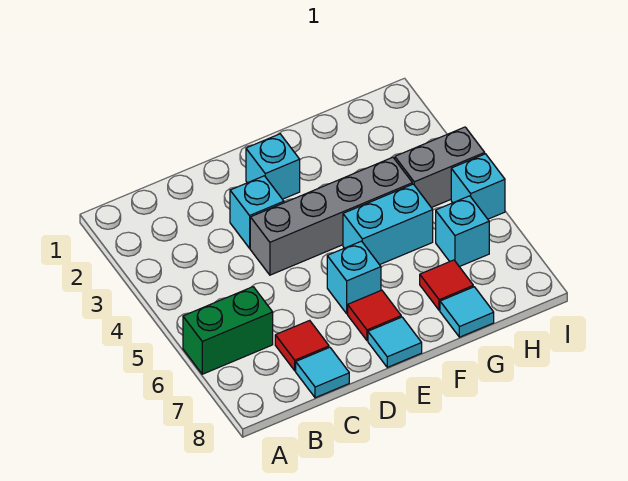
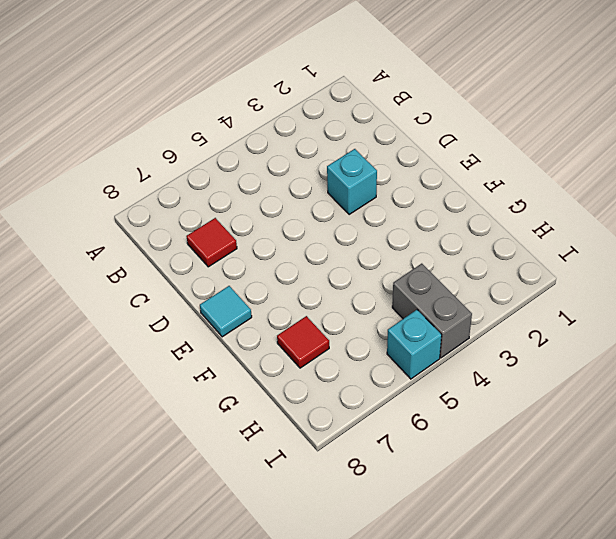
none -> green 1x2 brick [183,287,273,374]
none -> cyan 1x1 tile [296,347,349,398]
none -> grey 1x4 brick [250,157,412,275]

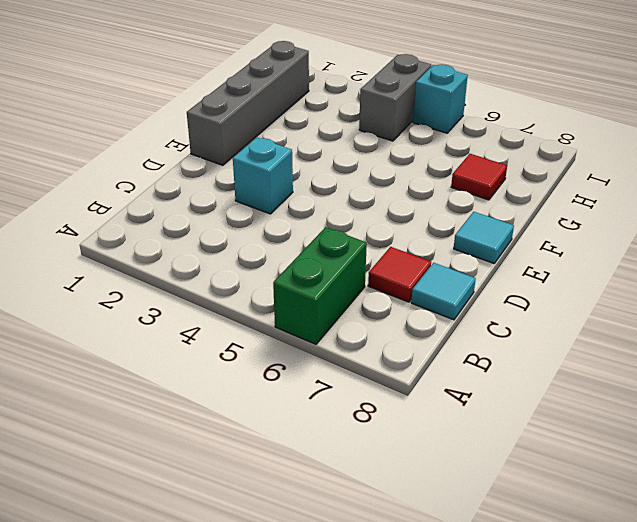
grey 1x4 brick [187,41,309,165] -> grey 1x4 brick moved to [250,157,412,275]
none -> cyan 1x1 brick [246,134,300,199]
none -> cyan 1x1 brick [327,241,381,314]
none -> red 1x1 tile [348,290,401,341]

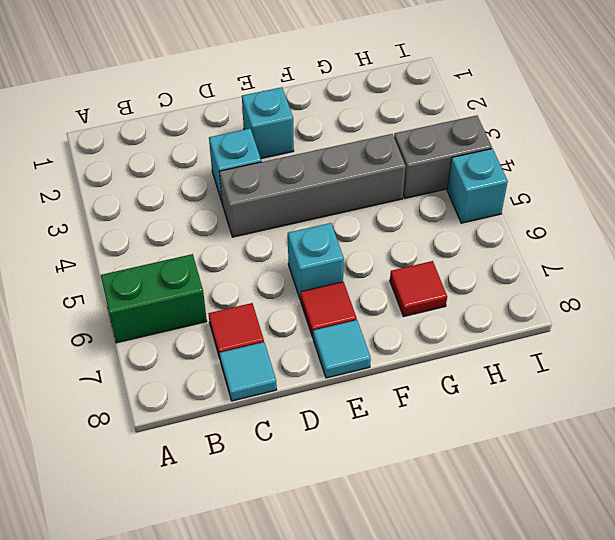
none -> cyan 1x2 brick [343,184,433,265]
none -> cyan 1x1 tile [440,287,494,337]
none -> cyan 1x1 brick [436,196,489,267]

